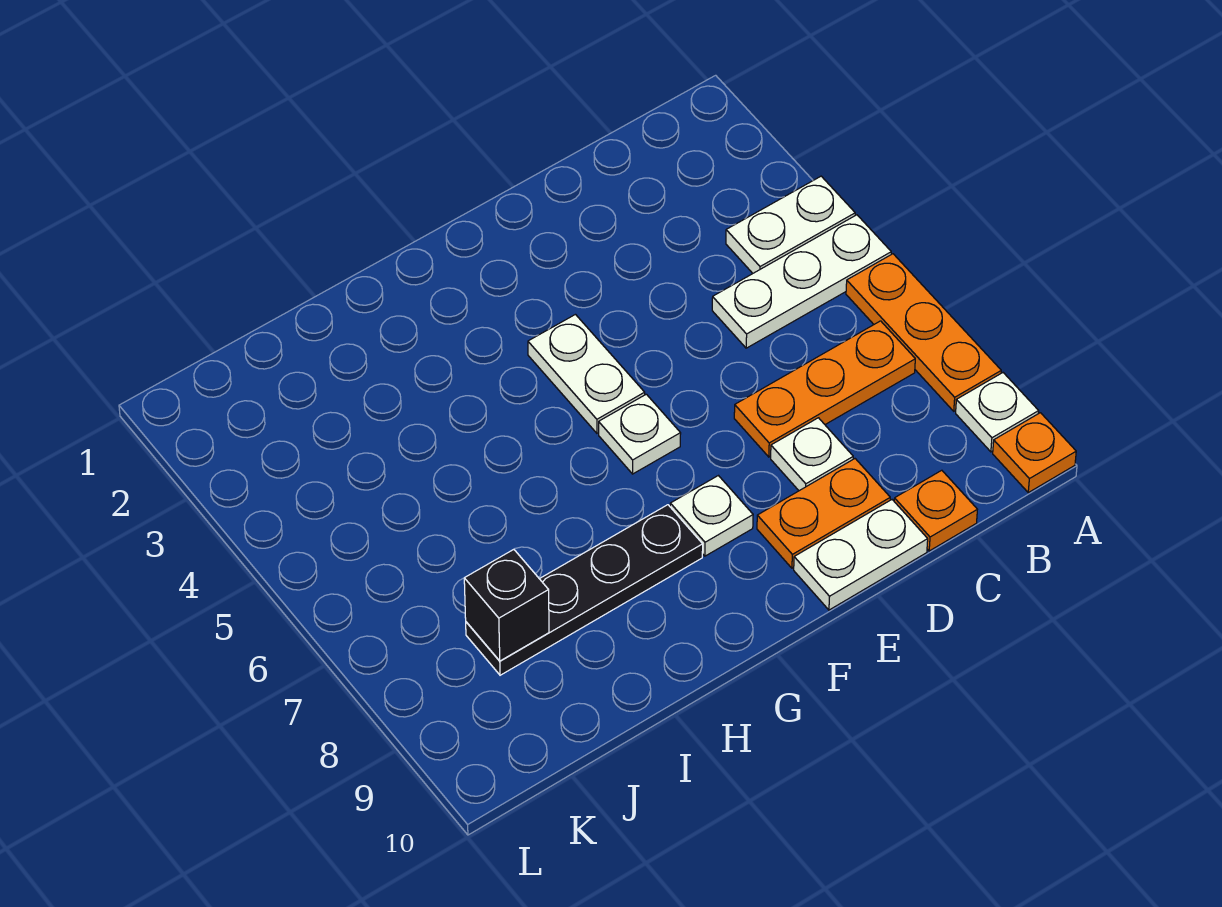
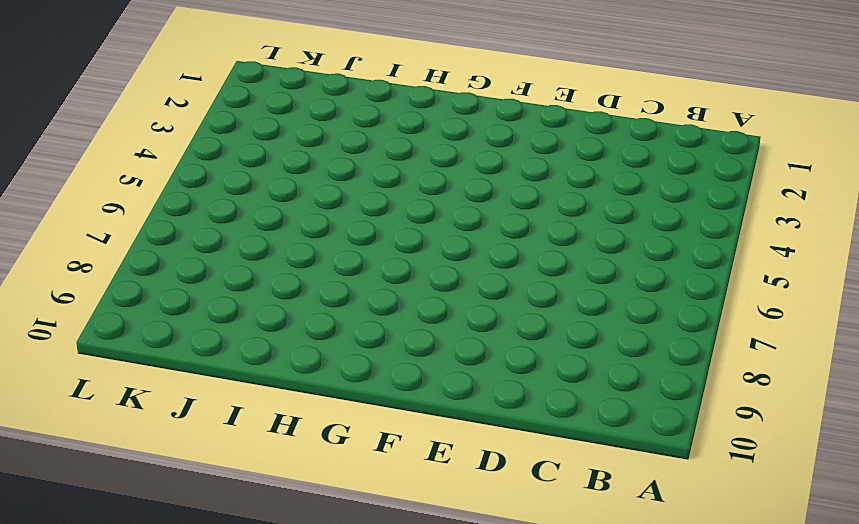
none -> white 1x2 plate [726,176,855,273]
none -> white 1x3 plate [712,215,891,348]
none -> orange 1x3 plate [846,254,1001,411]

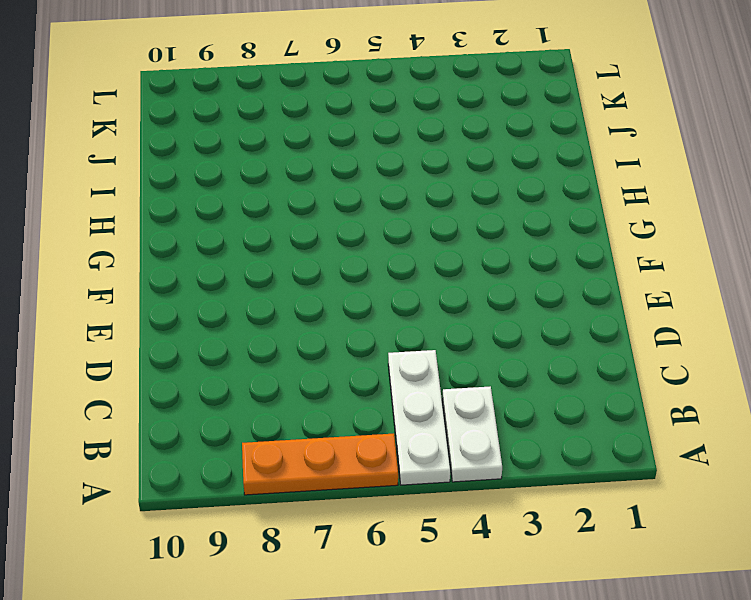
none -> white 1x1 plate [956,373,1039,452]
none -> orange 1x1 plate [993,413,1076,493]
none -> orange 1x3 plate [734,321,915,457]

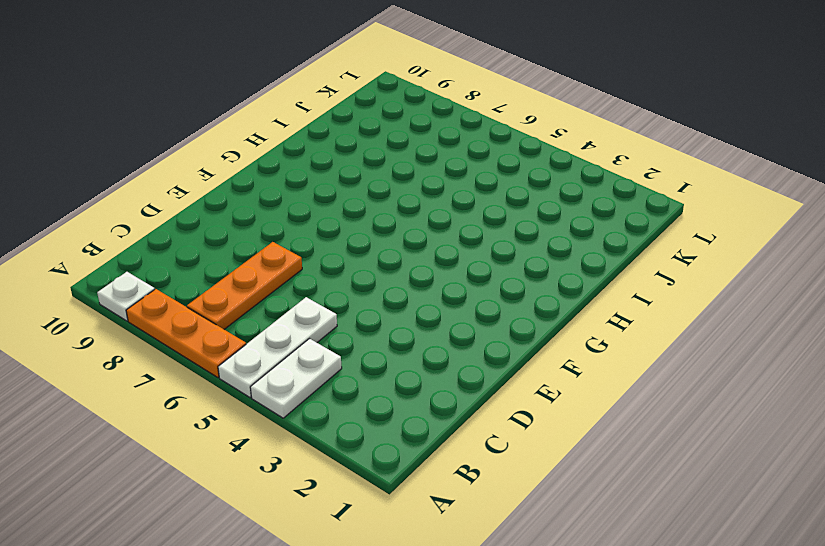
none -> orange 1x1 plate [993,413,1076,493]
none -> orange 1x1 plate [894,470,977,551]
none -> white 1x1 plate [771,418,853,491]

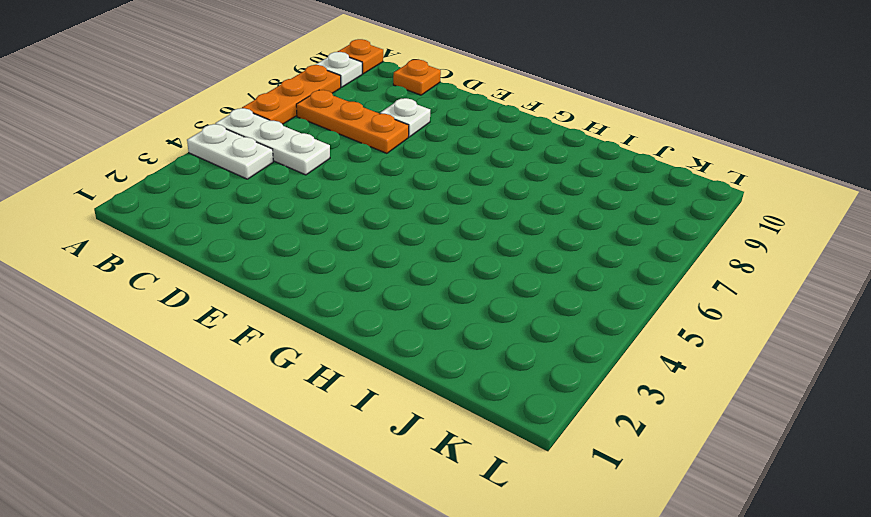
none -> orange 1x2 plate [757,459,890,568]
none -> white 1x2 plate [794,500,928,610]
none -> white 1x2 plate [528,315,645,433]

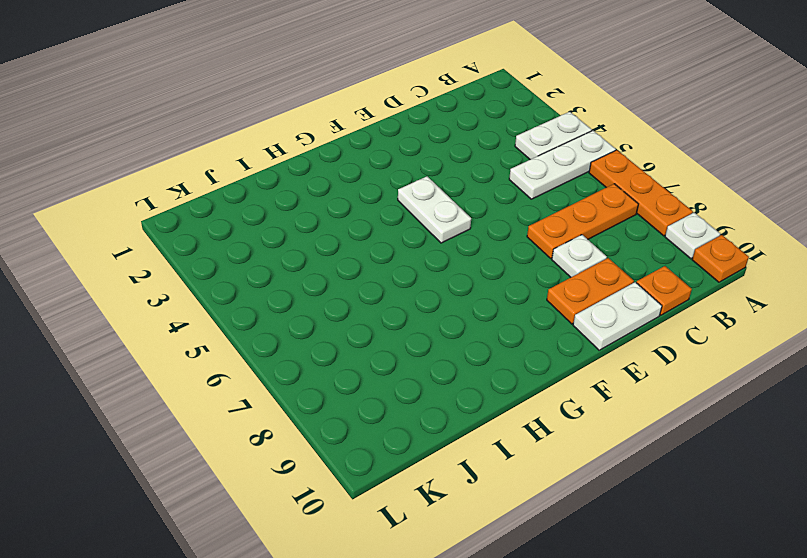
none -> white 1x1 plate [599,394,681,474]
none -> white 1x1 plate [670,476,753,556]
none -> black 1x4 plate [466,505,703,675]

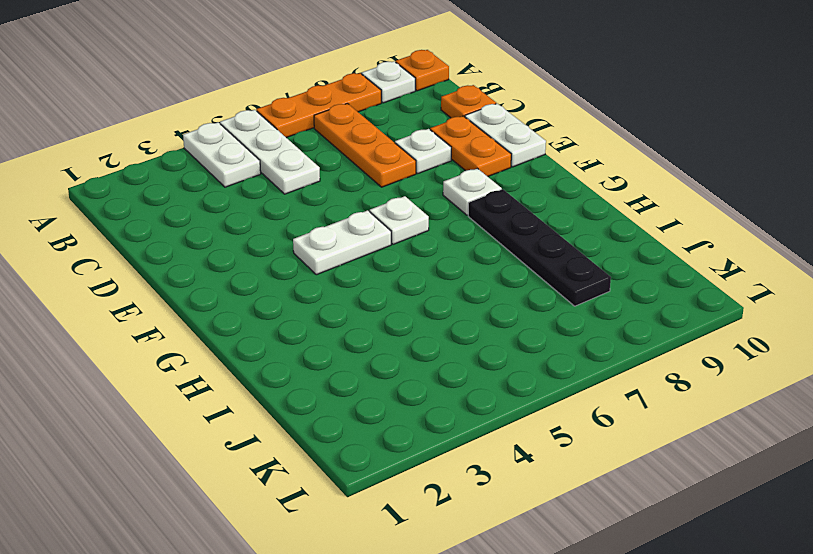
none -> black 1x1 brick [464,549,549,661]

